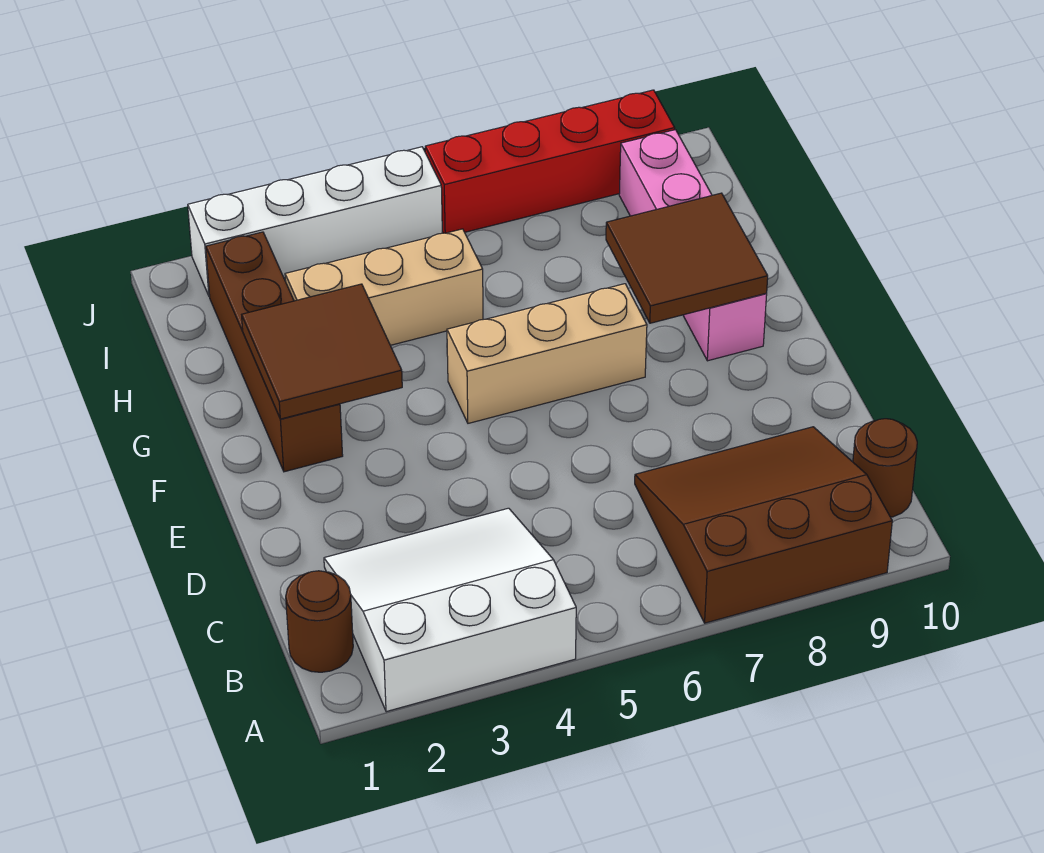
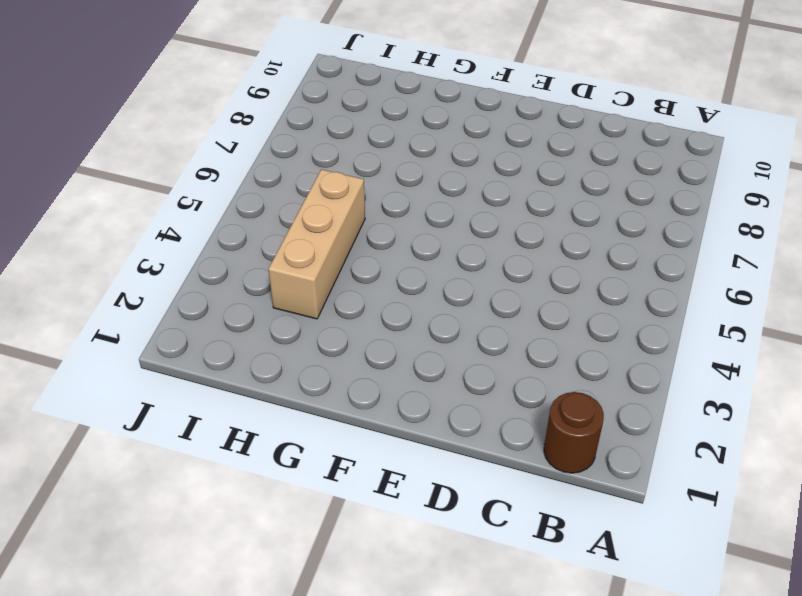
none -> white 3x3 slope [324,508,576,712]
none -> brown 3x3 slope [635,427,892,623]
none -> brown 1x1 round brick [853,419,917,517]

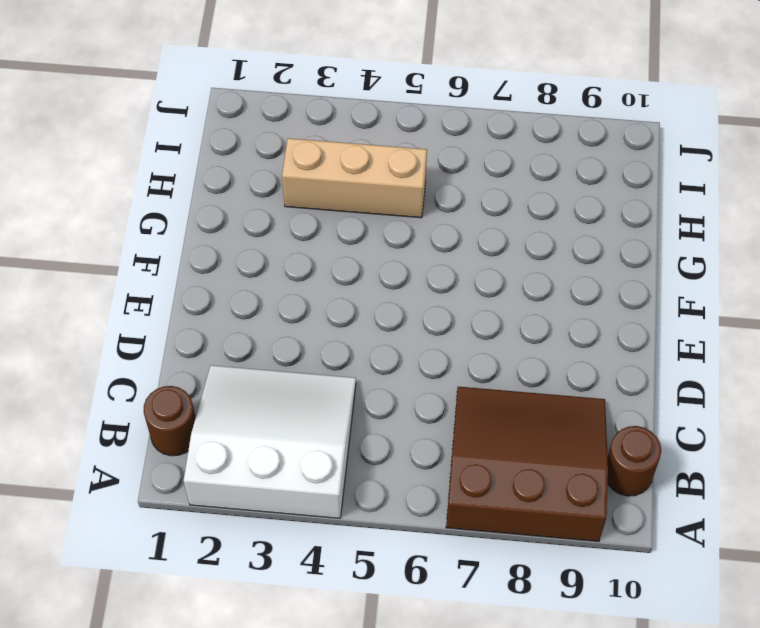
none -> brown 1x4 brick [206,232,343,472]
none -> tan 1x3 brick [447,284,647,423]
none -> pink 1x4 brick [619,130,767,361]

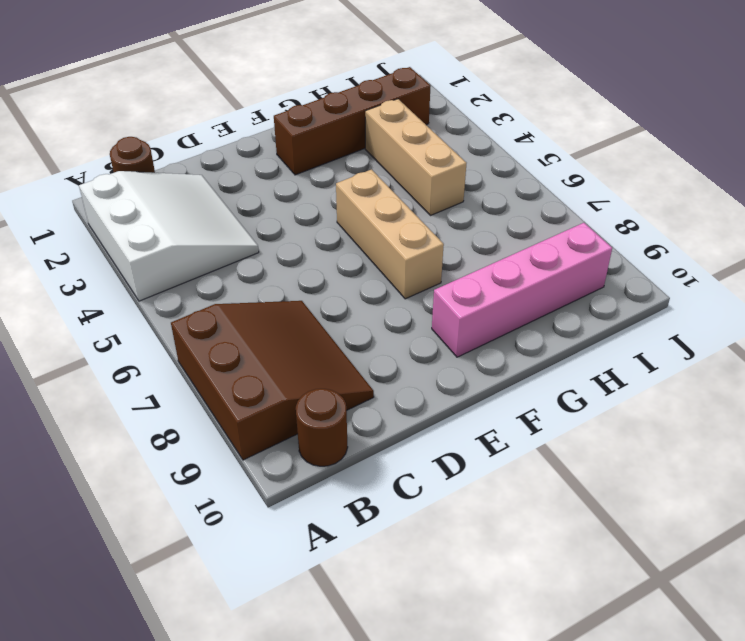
none -> white 1x4 brick [188,147,442,296]
none -> red 1x4 brick [425,90,675,233]
none -> brown 2x2 tile [242,284,402,419]

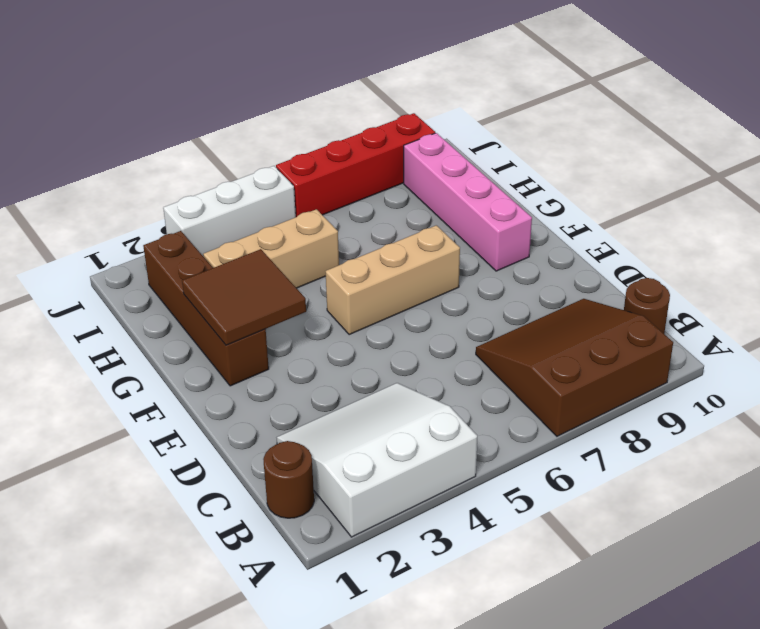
white 1x3 brick [163,166,296,257] -> white 1x4 brick [188,147,442,296]
none -> brown 2x2 tile [606,193,768,323]

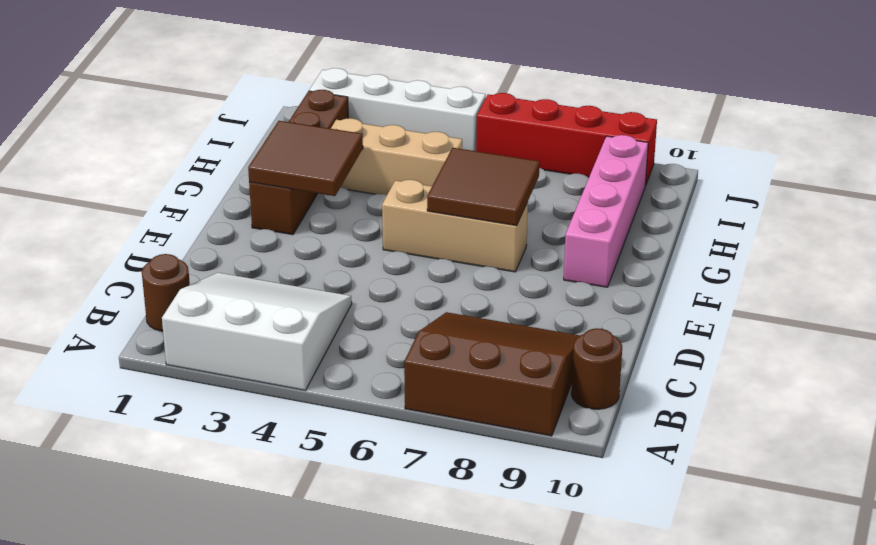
brown 2x2 tile [427,148,540,226] -> brown 2x2 tile moved to [606,193,768,323]

